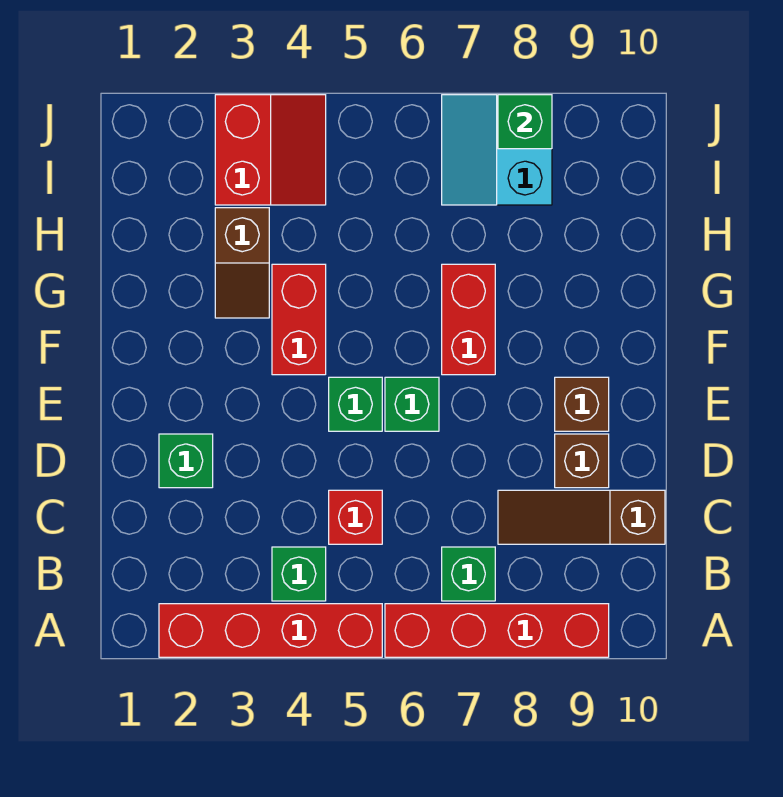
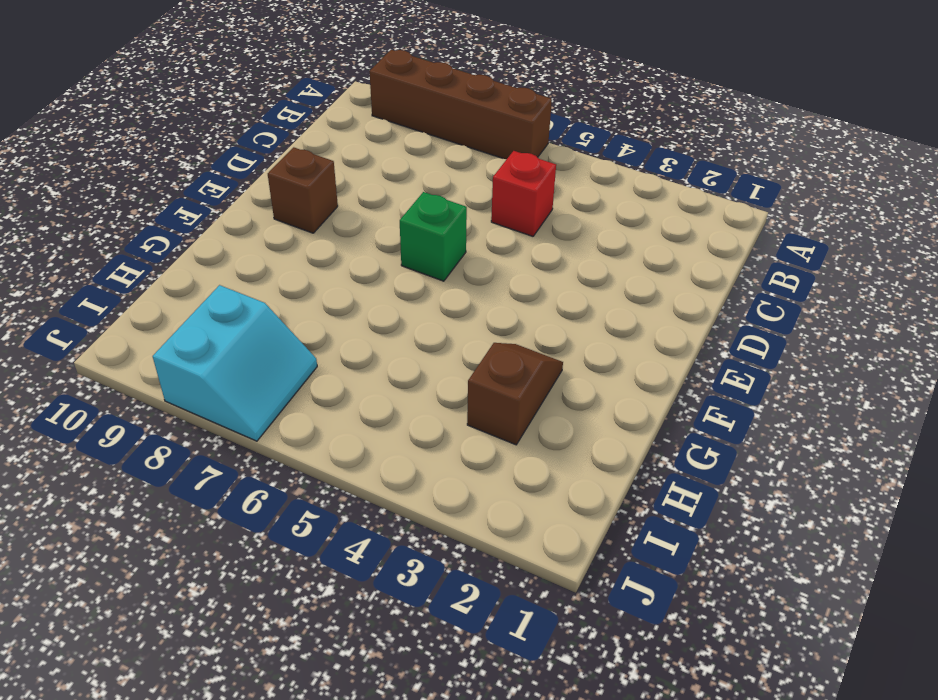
brown 1x4 brick [369,50,552,159] -> red 1x4 brick [385,604,609,657]
none -> red 1x4 brick [159,604,382,657]
none -> green 1x1 brick [272,547,326,601]
none -> green 1x1 brick [442,547,495,601]

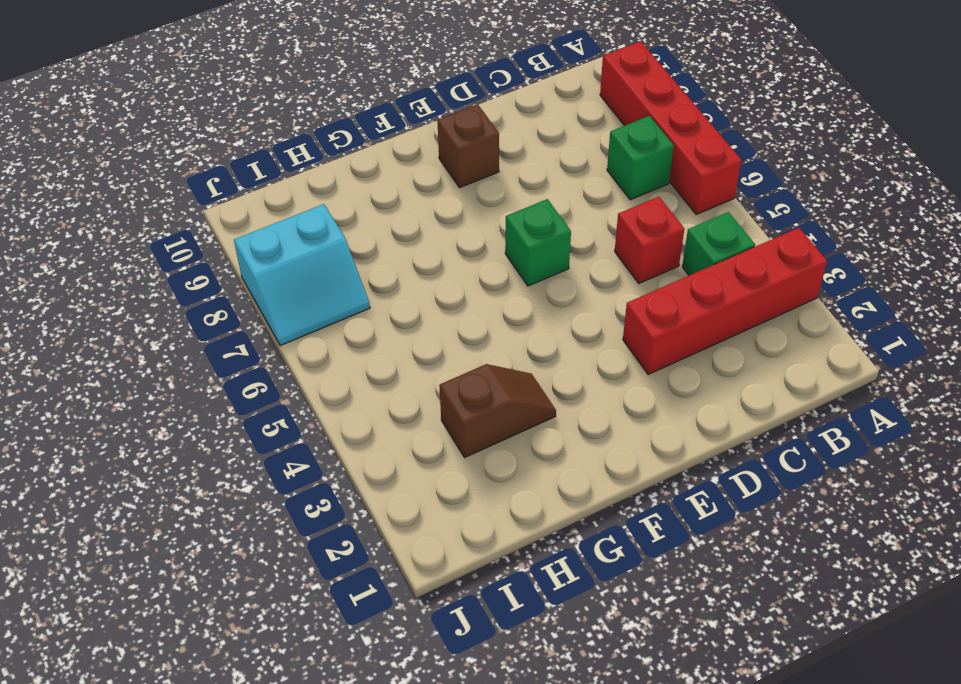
red 1x4 brick [623,228,827,375] -> red 1x4 brick turned to [159,604,382,657]
none -> brown 1x3 slope [498,490,665,544]
none -> green 1x1 brick [159,434,213,488]
none -> brown 1x1 brick [555,434,609,488]

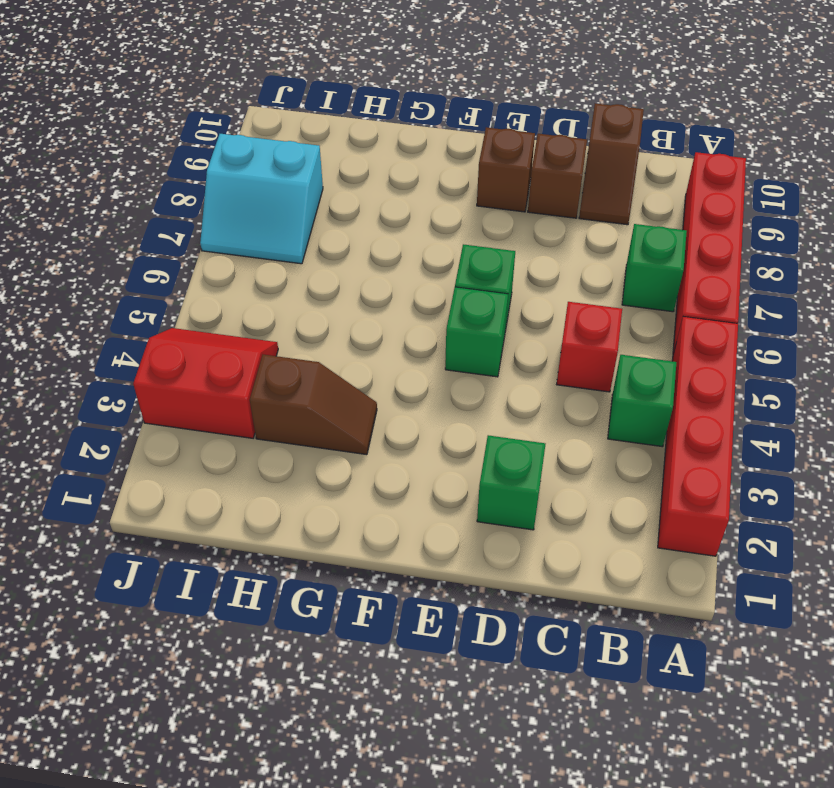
brown 1x2 slope [579,103,644,225] -> brown 1x3 slope [498,490,665,544]
none -> red 1x2 brick [272,264,326,375]
none -> red 1x2 brick [442,264,495,375]
none -> green 1x1 brick [498,95,552,149]

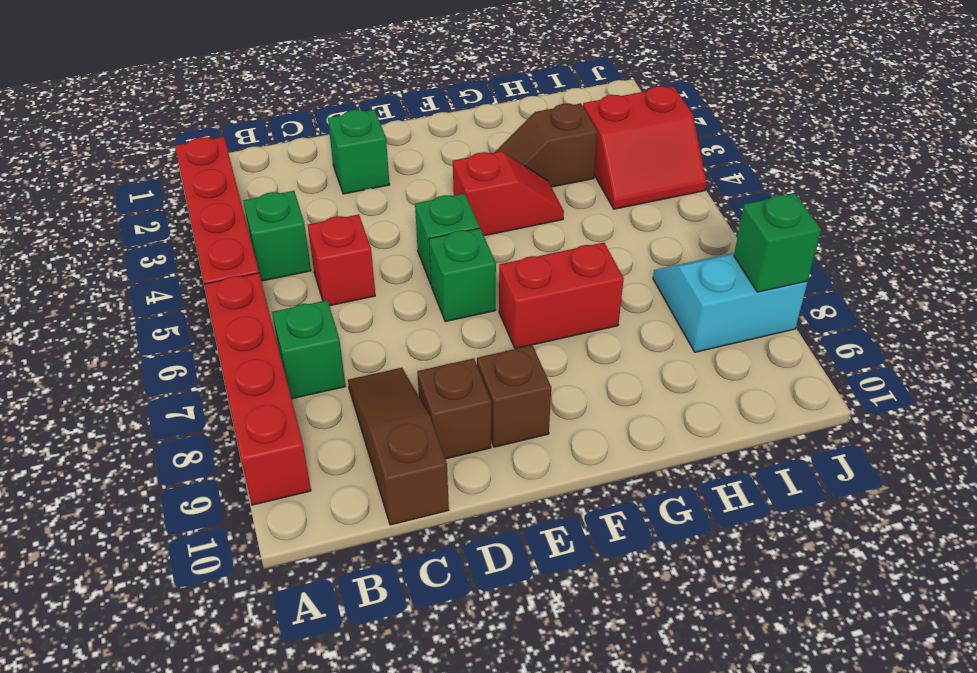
red 1x2 slope [453,151,564,236] -> red 1x2 brick [272,264,326,375]

